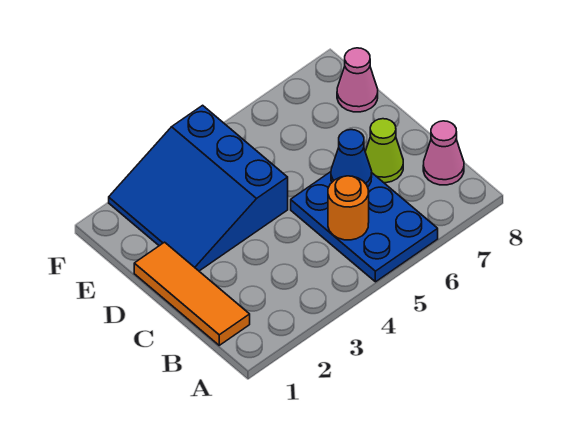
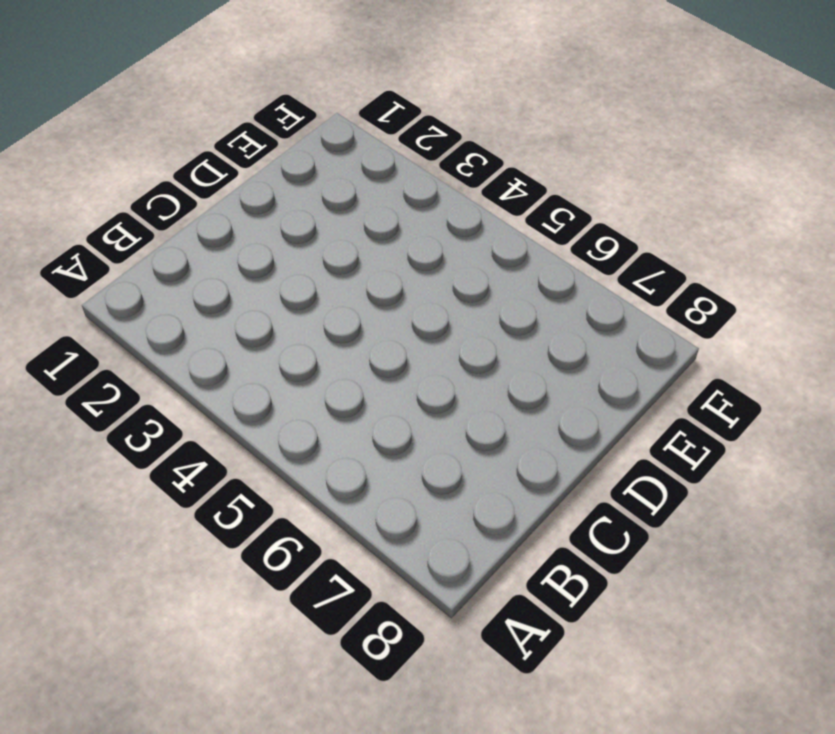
none -> blue 2x3 plate [291,172,438,282]
none -> orange 1x3 tile [134,242,250,345]

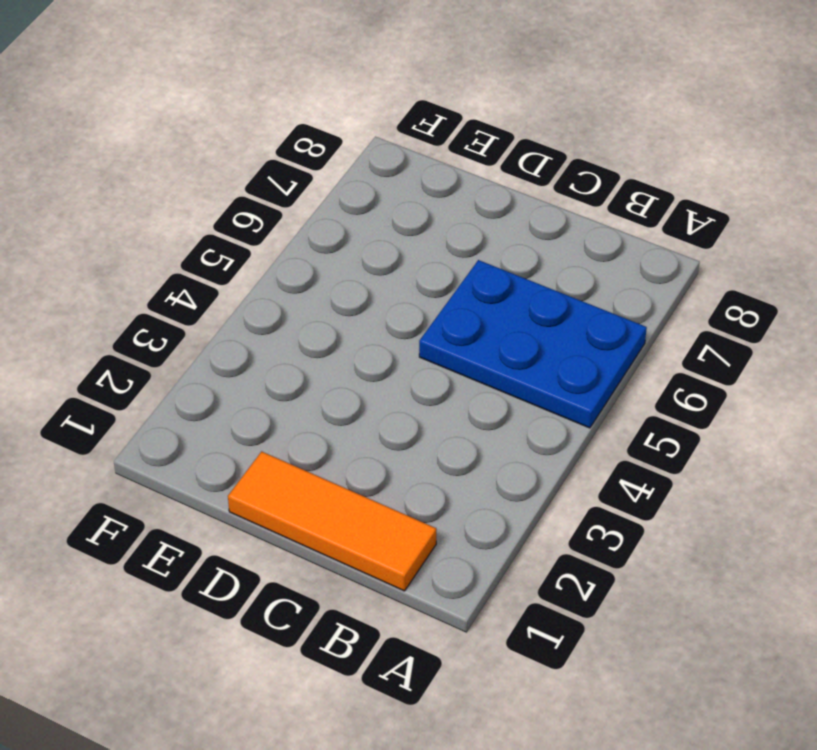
none -> pink 1x1 cone [423,121,464,185]
none -> lime 1x1 cone [365,119,403,183]

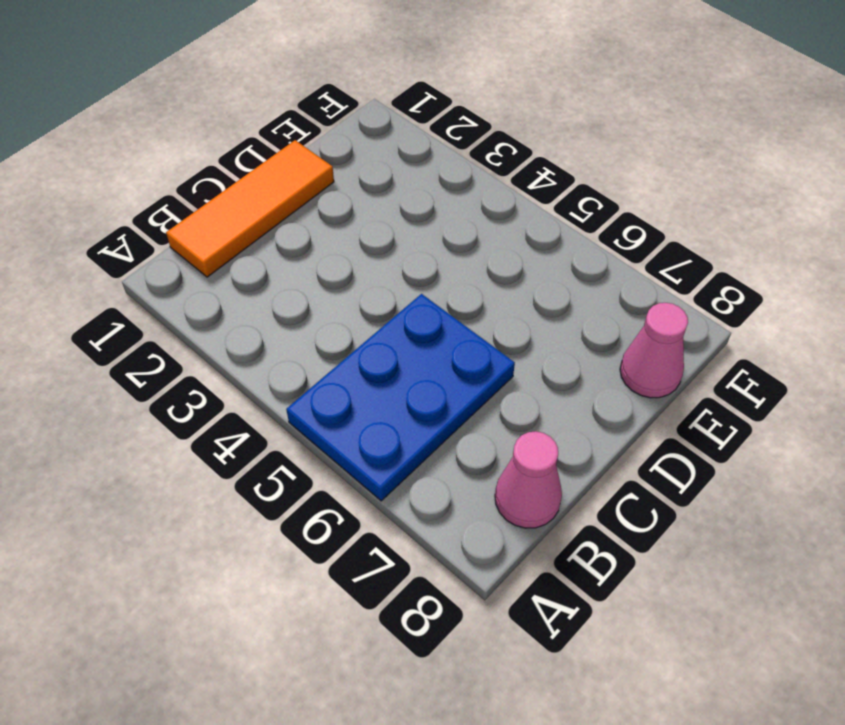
none -> lime 1x1 cone [365,119,403,183]
none -> blue 3x3 slope [109,105,288,271]

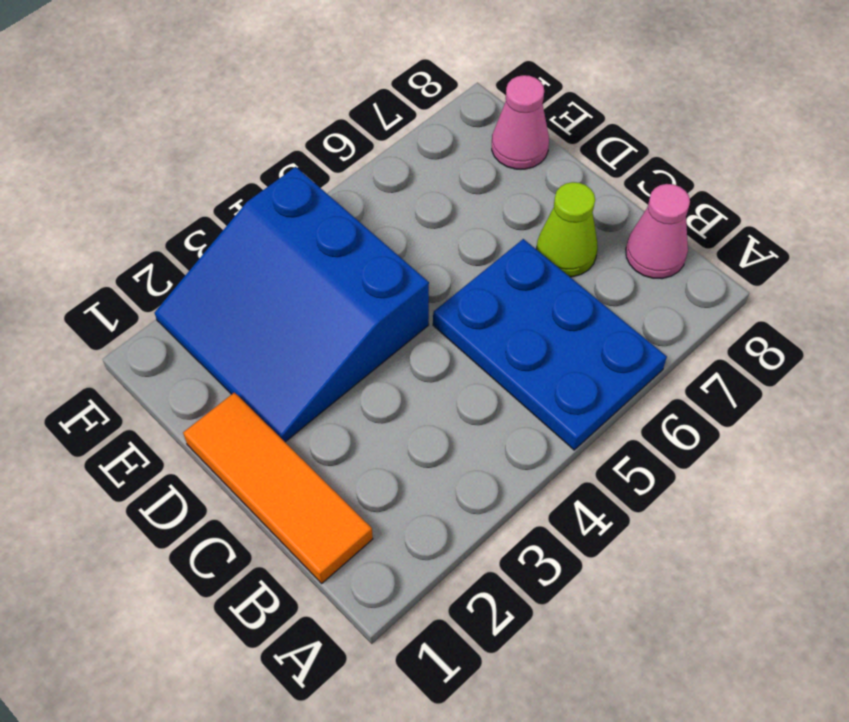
none -> orange 1x1 round brick [328,176,369,240]
none -> blue 1x1 cone [331,130,372,187]

